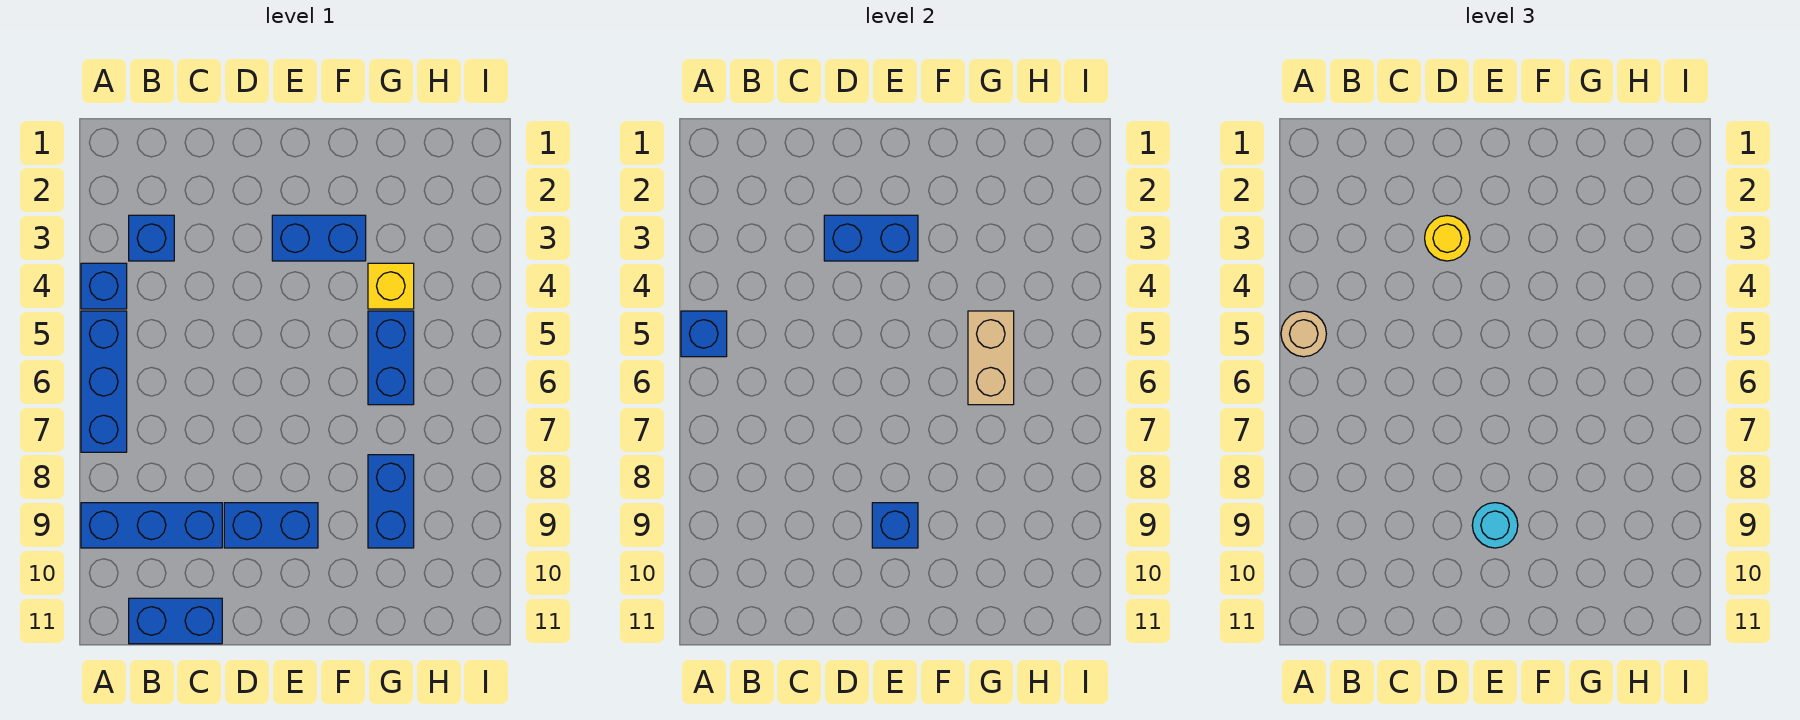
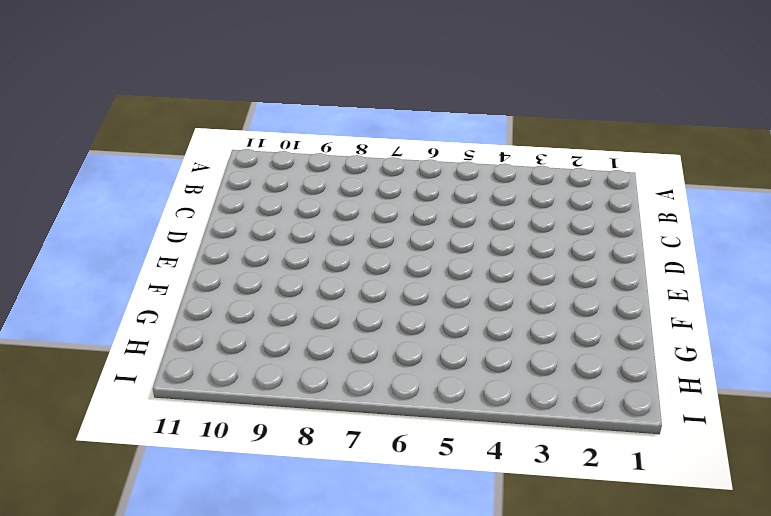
none -> blue 1x1 brick [81,263,127,309]
none -> blue 1x3 brick [81,311,127,452]
none -> blue 1x3 brick [81,503,222,548]

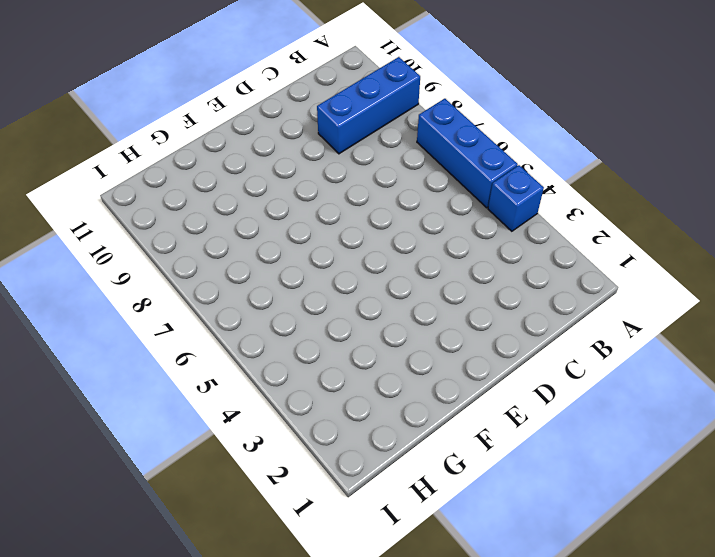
none -> blue 1x1 brick [129,215,174,261]
none -> blue 1x2 brick [129,598,222,644]
none -> blue 1x2 brick [224,503,318,548]

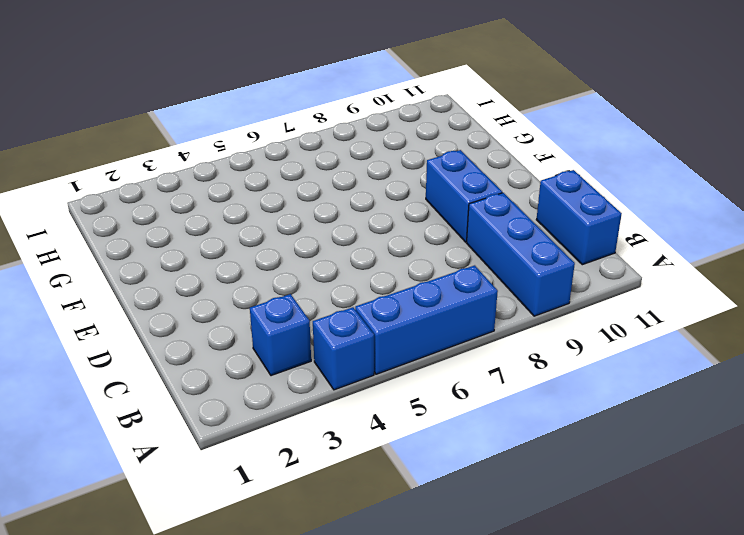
none -> blue 1x2 brick [272,215,366,261]
none -> yellow 1x1 brick [368,263,414,309]
none -> blue 1x2 brick [368,311,414,405]

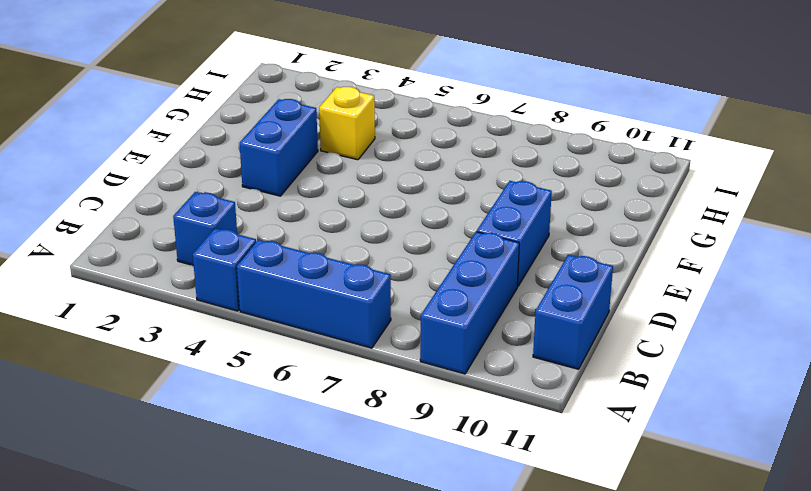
none -> blue 1x2 brick [368,311,414,405]
none -> blue 1x2 brick [368,455,414,548]
none -> blue 1x1 brick [681,311,727,357]

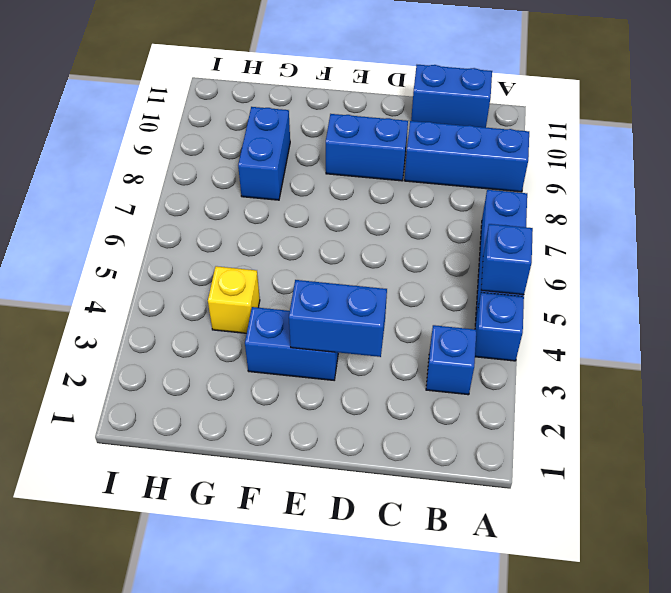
none -> blue 1x2 brick [368,311,414,405]
none -> blue 1x1 brick [872,503,918,548]
none -> tan 1x2 brick [968,311,1014,405]

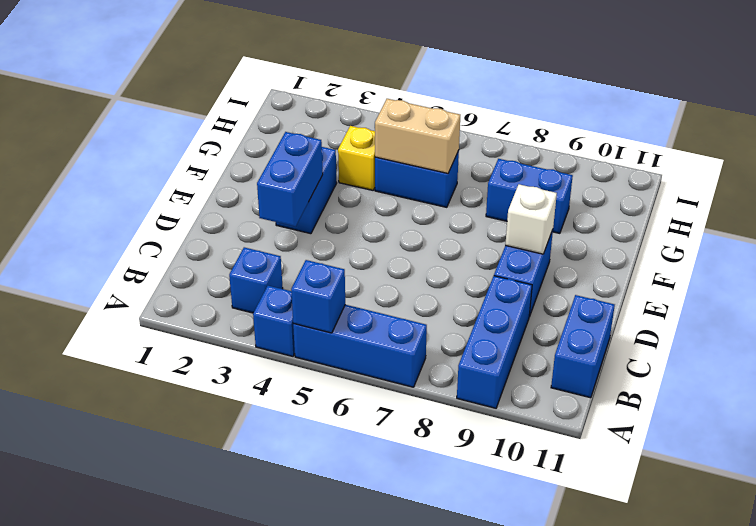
white 1x1 brick [505,184,557,254] -> blue 1x1 brick [872,503,918,548]
none -> tan 1x1 round brick [1281,311,1326,357]
none -> yellow 1x1 round brick [1425,216,1470,261]
none -> cyan 1x1 round brick [1472,503,1518,548]

